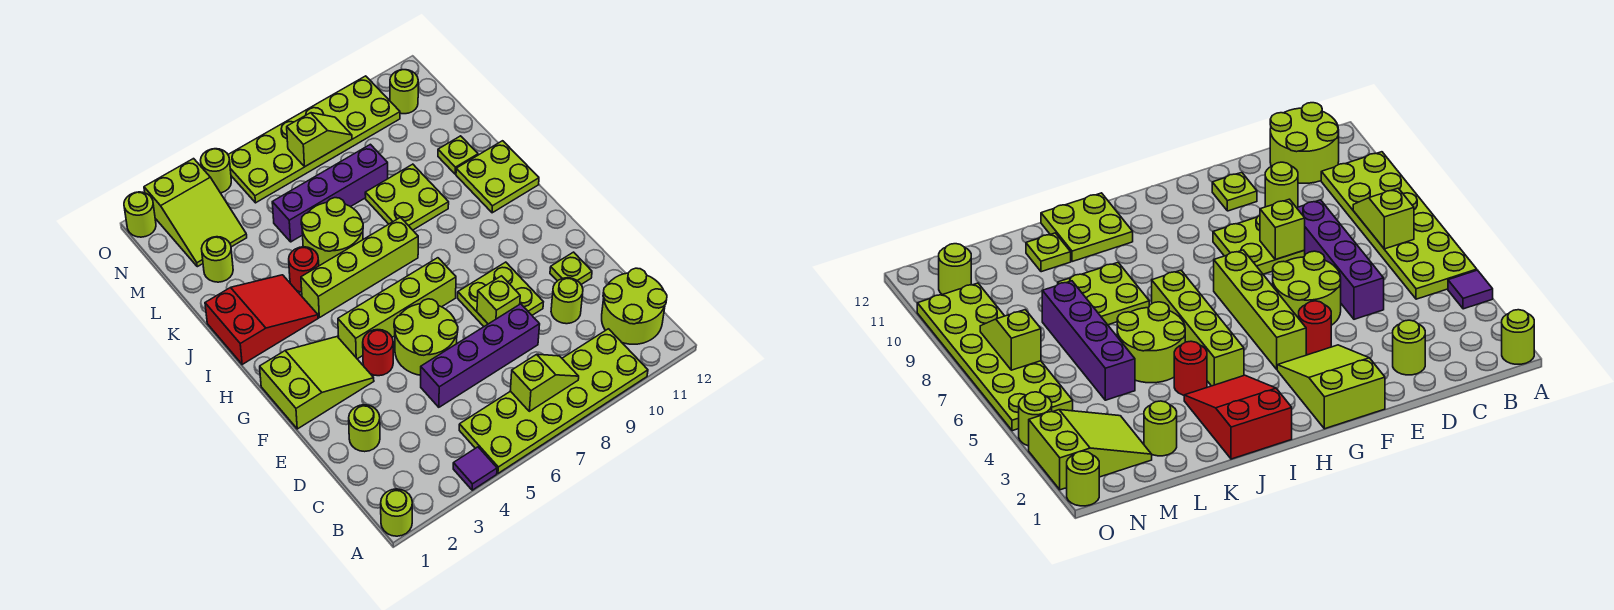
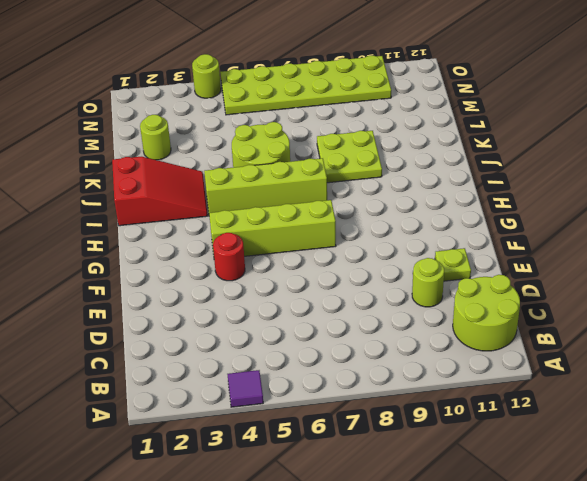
none -> lime 1x1 round brick [381,489,412,536]
none -> lime 2x6 plate [459,329,648,473]
none -> lime 1x1 round brick [349,405,380,452]
none -> purple 1x4 brick [421,304,540,407]

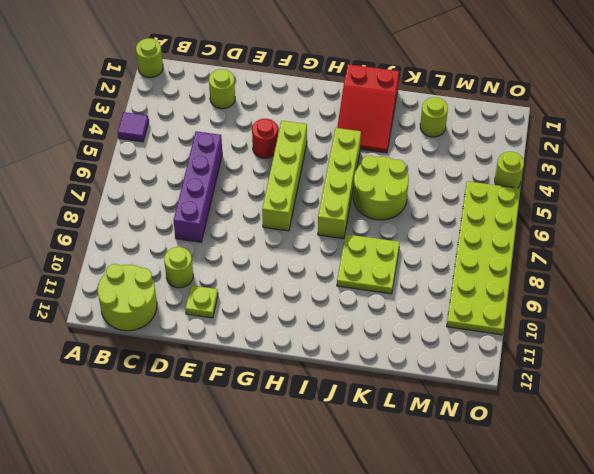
none -> lime 2x6 plate [459,329,648,473]
none -> lime 2x2 round brick [394,299,458,375]
none -> lime 2x2 plate [458,262,543,326]
none -> lime 2x3 slope [260,337,374,429]

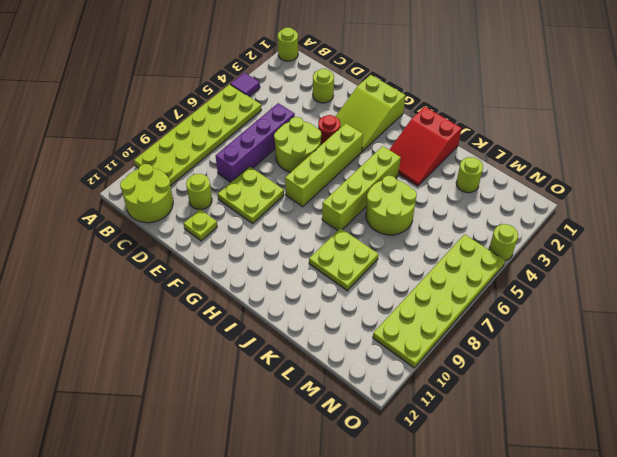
none -> lime 2x2 plate [456,141,539,213]
none -> red 1x1 round brick [289,247,319,292]
none -> lime 1x1 plate [438,136,478,174]
none -> purple 1x4 brick [272,144,388,242]

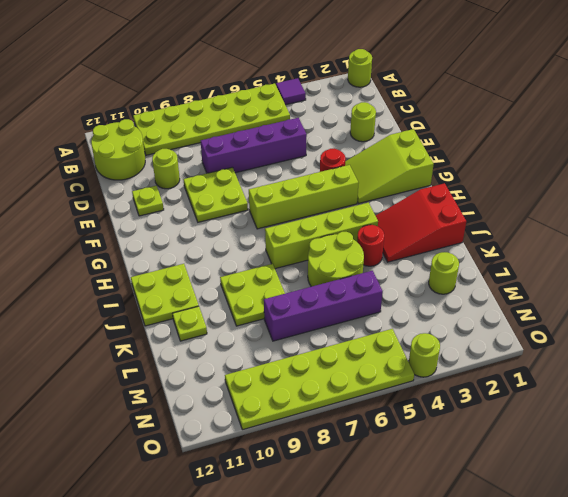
none -> lime 2x2 round brick [394,299,458,375]
none -> lime 2x3 slope [144,159,247,267]
none -> lime 1x1 round brick [390,70,418,114]
none -> lime 1x1 round brick [124,192,156,237]

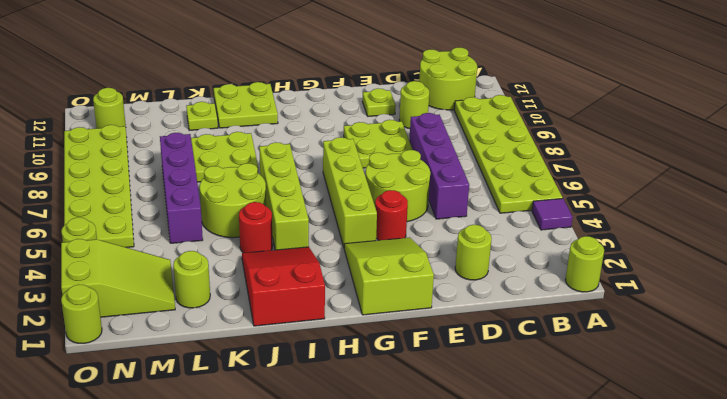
none -> lime 1x2 slope [510,354,579,411]
none -> lime 1x1 brick [477,276,520,324]
none -> lime 1x2 slope [287,113,352,167]

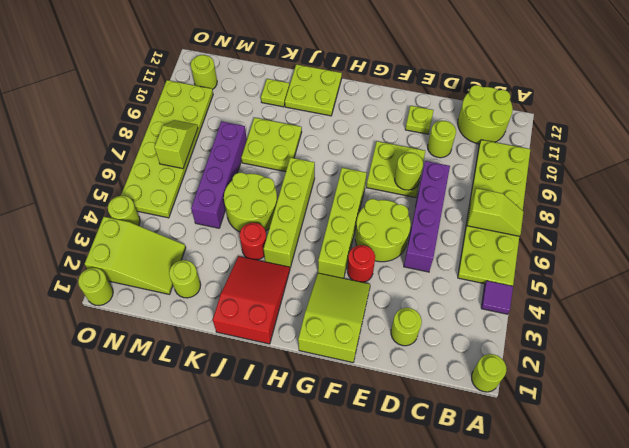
lime 1x2 slope [467,188,524,236] -> lime 1x2 slope turned to [510,354,579,411]
lime 1x1 round brick [395,152,423,190] -> lime 1x1 brick [477,276,520,324]

